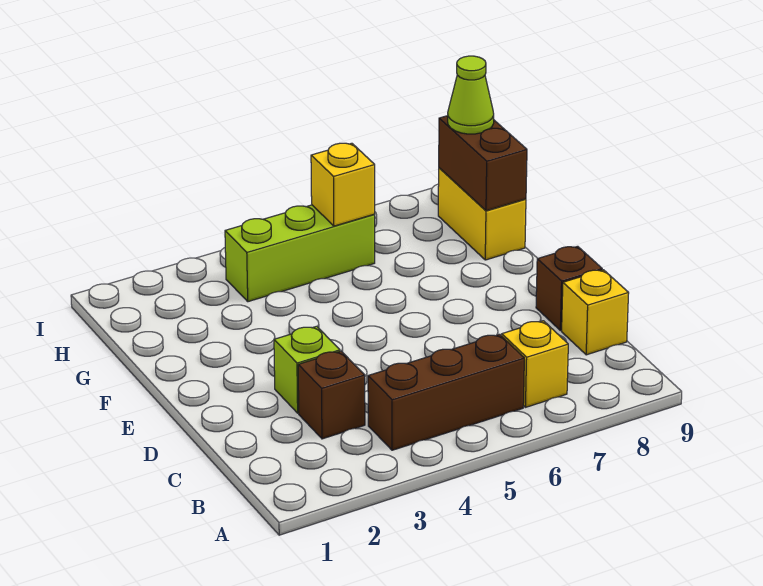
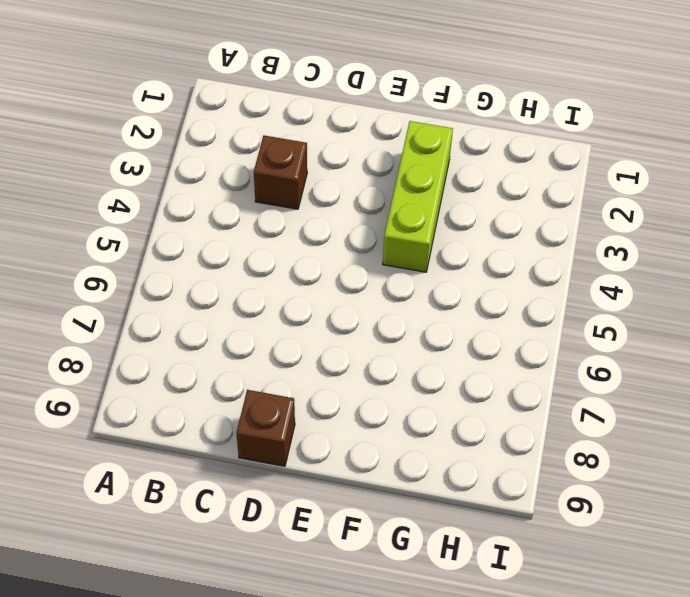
lime 1x3 brick [383,121,453,272] -> lime 1x3 brick moved to [225,205,375,302]
none -> brown 1x3 brick [368,334,524,450]
none -> yellow 1x1 brick [502,321,568,407]

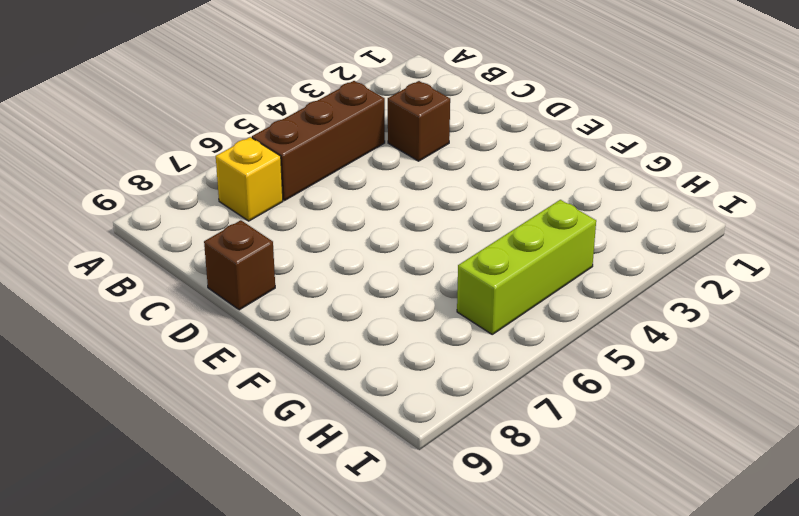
none -> yellow 1x1 brick [562,270,629,355]
none -> lime 1x1 brick [274,326,340,413]

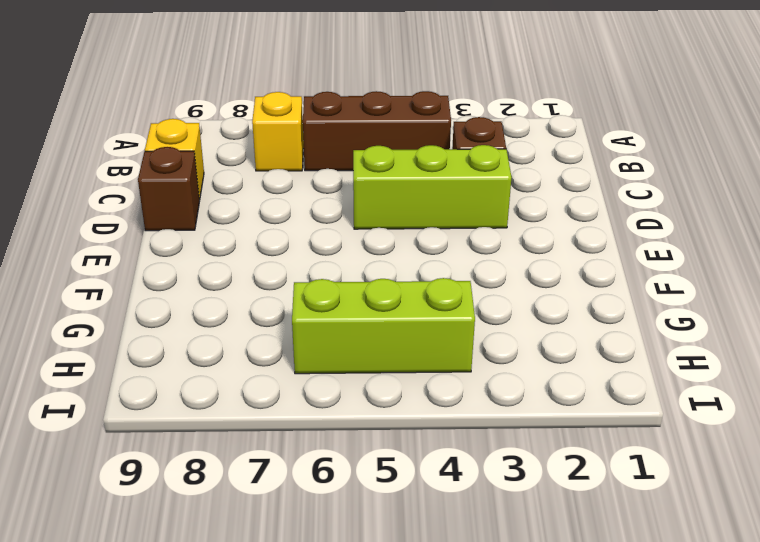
lime 1x3 brick [353,145,512,229] -> lime 1x1 brick [274,326,340,413]
none -> yellow 1x2 brick [438,168,526,260]
none -> brown 1x2 brick [439,116,527,211]

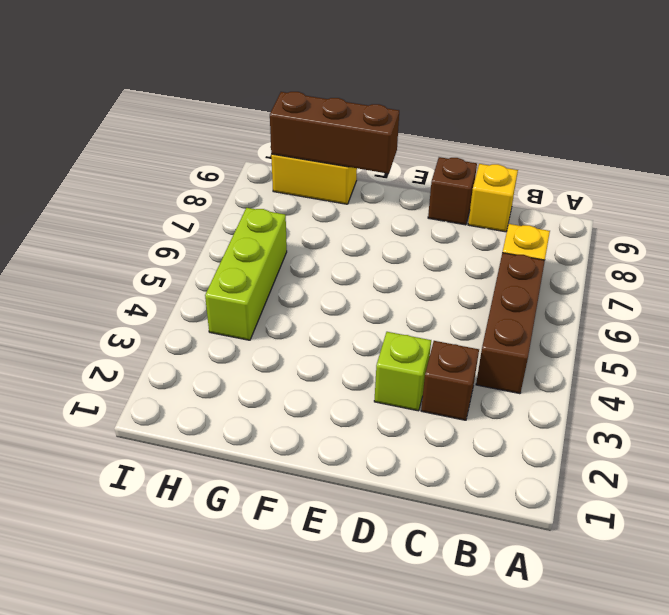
brown 1x3 brick [270,92,399,174] -> brown 1x2 brick [439,116,527,211]
none -> yellow 1x1 brick [311,143,375,226]
none -> lime 1x1 cone [448,56,494,134]

